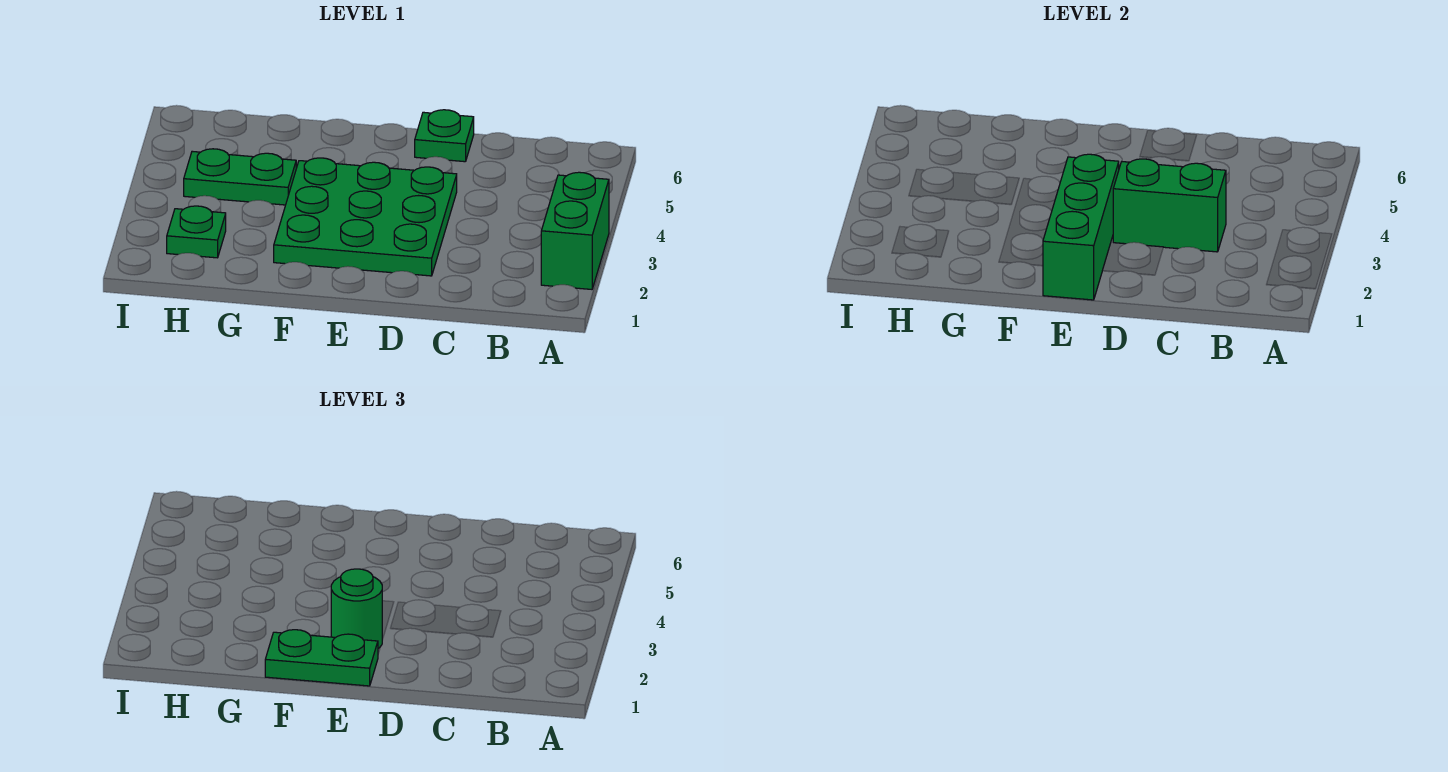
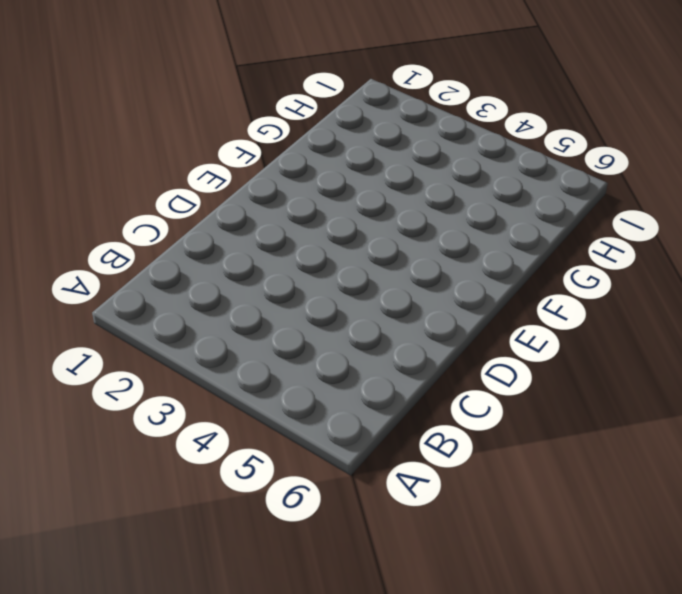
none -> green 1x2 brick [541,172,609,289]
none -> green 3x3 plate [274,158,457,276]

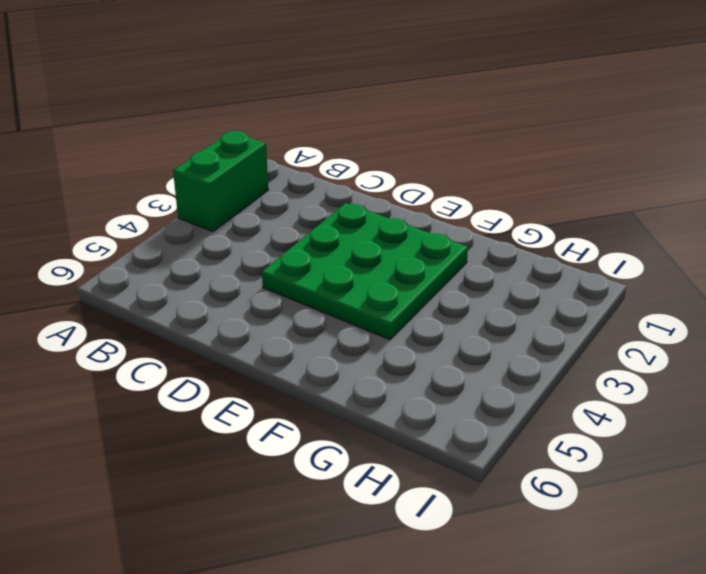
none -> green 1x1 plate [415,110,474,162]
none -> green 1x2 plate [184,149,296,205]

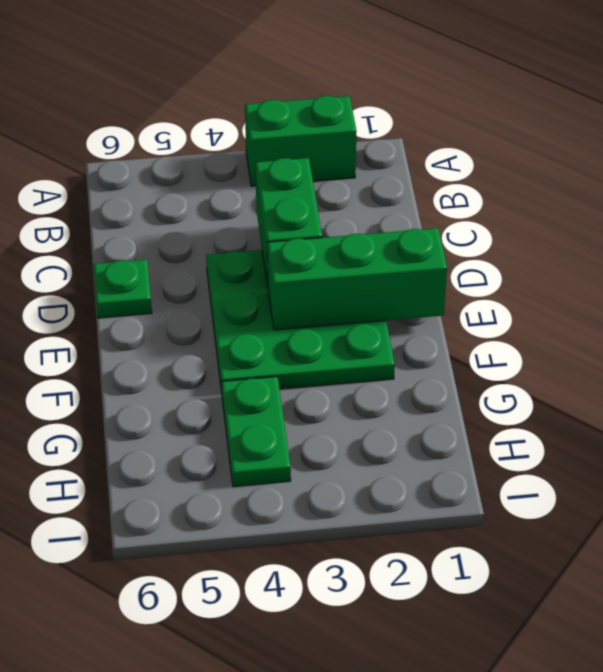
none -> green 1x1 plate [167,206,226,258]
none -> green 1x2 plate [265,630,378,686]

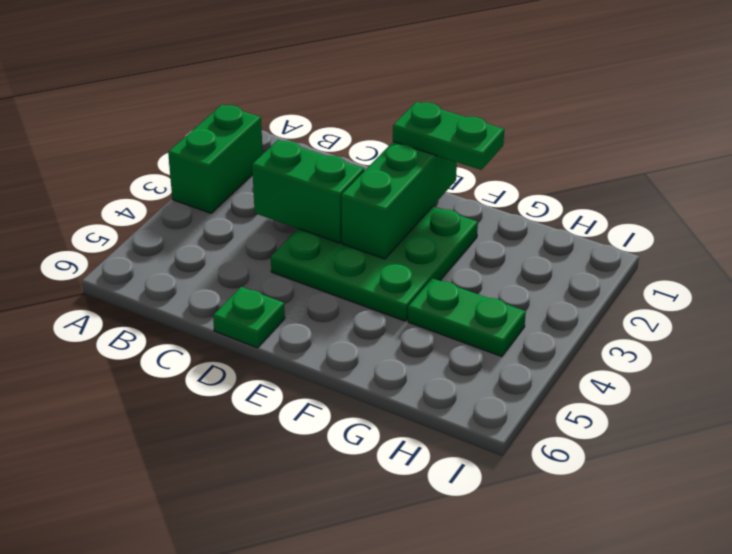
none -> green 1x1 plate [167,206,226,258]
none -> green 1x1 round brick [331,569,382,648]

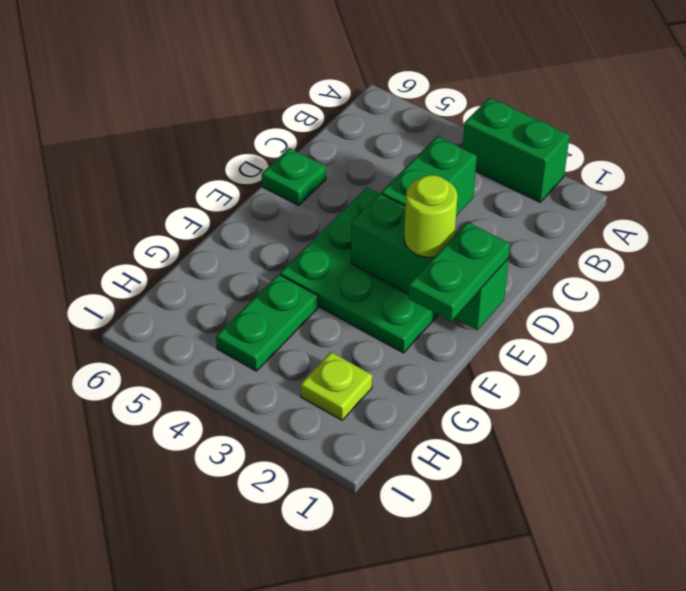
lime 1x1 round brick [404,175,458,258] -> green 1x1 round brick [331,569,382,648]
lime 1x1 plate [301,352,372,420] -> green 1x1 plate [167,206,226,258]

